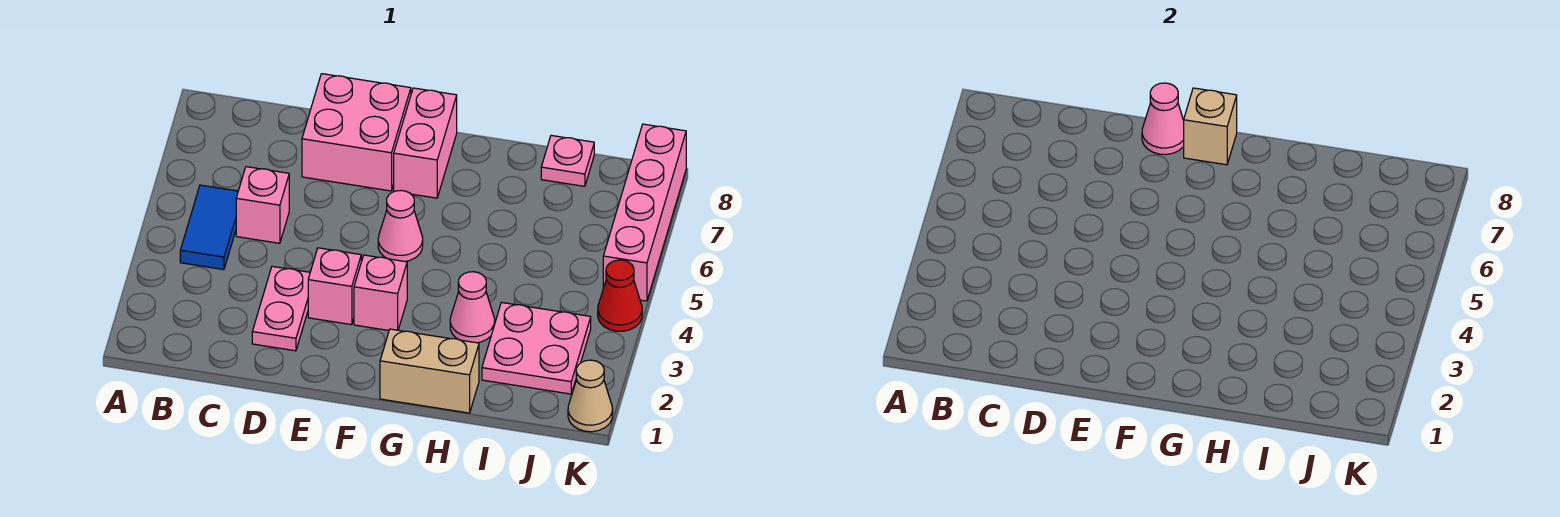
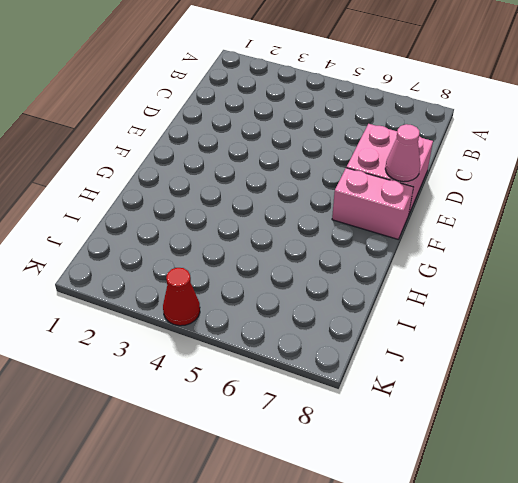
none -> blue 1x2 tile [180,185,238,270]
none -> pink 1x1 brick [236,167,289,243]
none -> pink 1x2 plate [252,266,310,351]

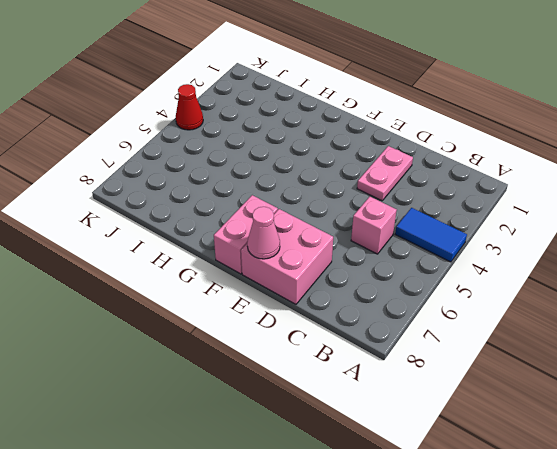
blue 1x2 tile [395,208,467,262] -> blue 1x2 tile turned to [180,185,238,270]
none -> pink 1x1 brick [308,248,361,325]
none -> pink 1x1 brick [354,255,407,330]
none -> pink 1x1 cone [378,191,423,261]

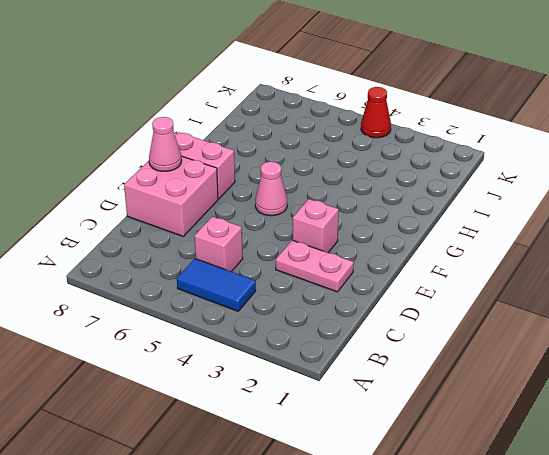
none -> pink 1x1 brick [354,255,407,330]
none -> tan 1x2 brick [380,329,479,413]
none -> pink 1x1 cone [450,272,495,343]

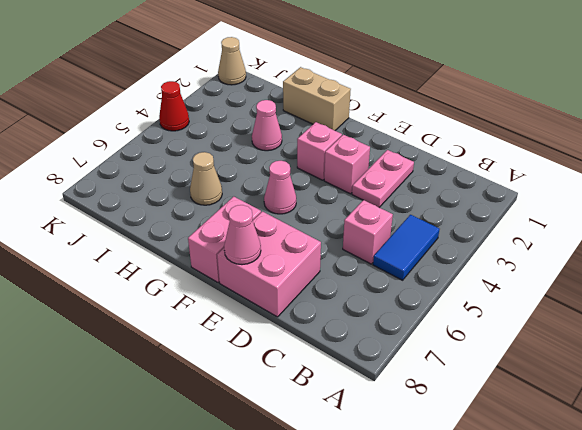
tan 1x1 cone [190,152,222,205] -> none
none -> pink 2x2 plate [482,302,591,394]
none -> pink 1x1 plate [541,135,594,186]
none -> pink 1x4 brick [603,124,686,301]

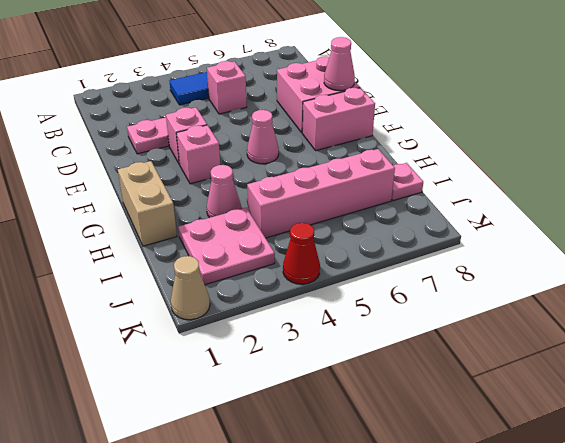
pink 1x4 brick [247,149,395,238] -> pink 1x4 brick moved to [603,124,686,301]
none -> tan 1x1 brick [1184,88,1237,165]

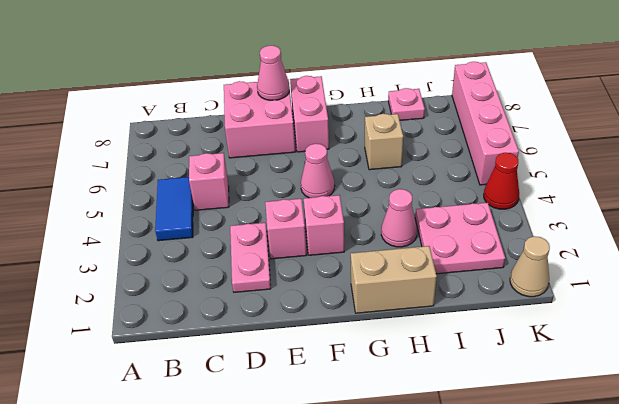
tan 1x1 brick [365,114,403,170] -> tan 1x1 brick moved to [1184,88,1237,165]

